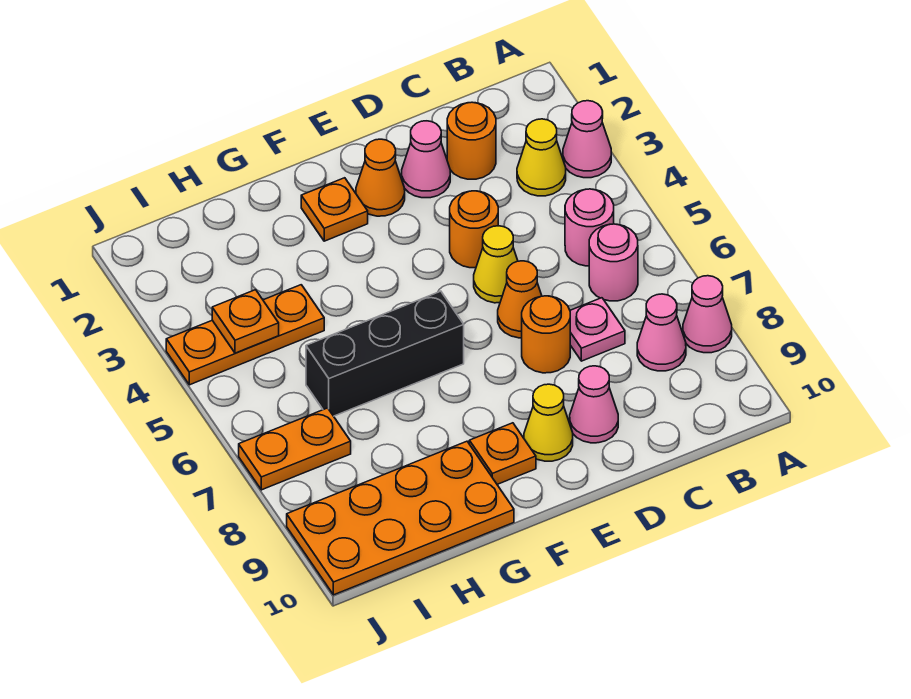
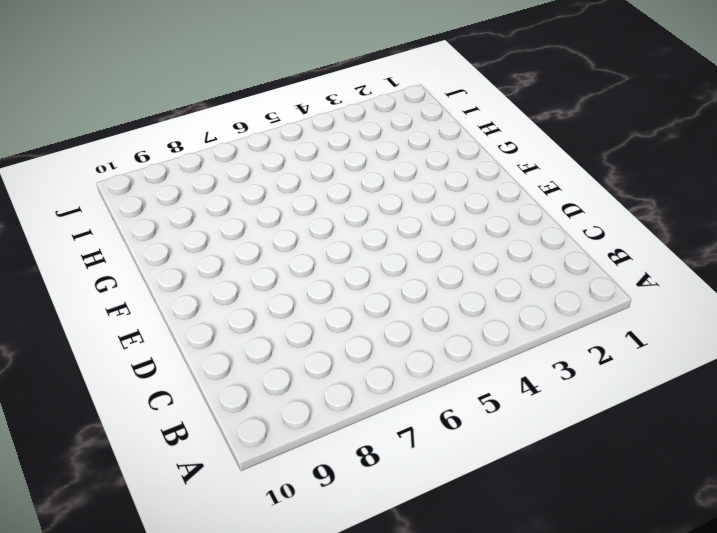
none -> pink 1x1 cone [563,101,611,178]
none -> pink 1x1 cone [683,276,732,353]
none -> yellow 1x1 cone [517,119,566,196]

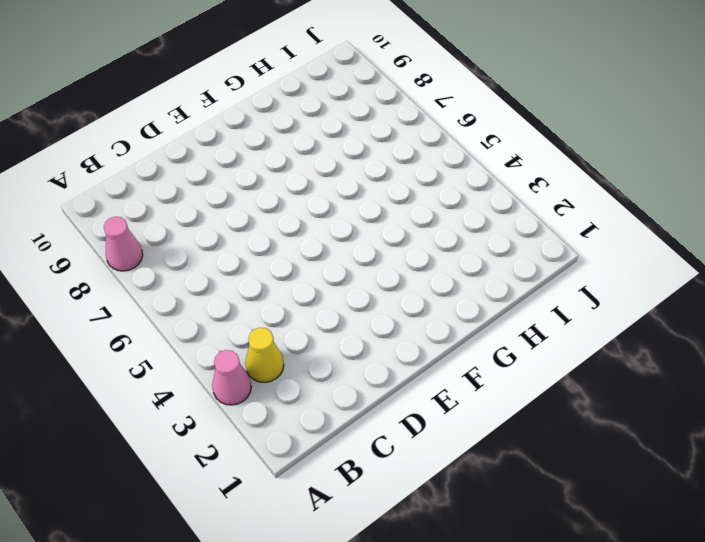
none -> pink 1x1 round brick [565,189,614,266]
none -> pink 1x1 round brick [589,224,638,301]
none -> pink 1x1 cone [637,294,686,371]

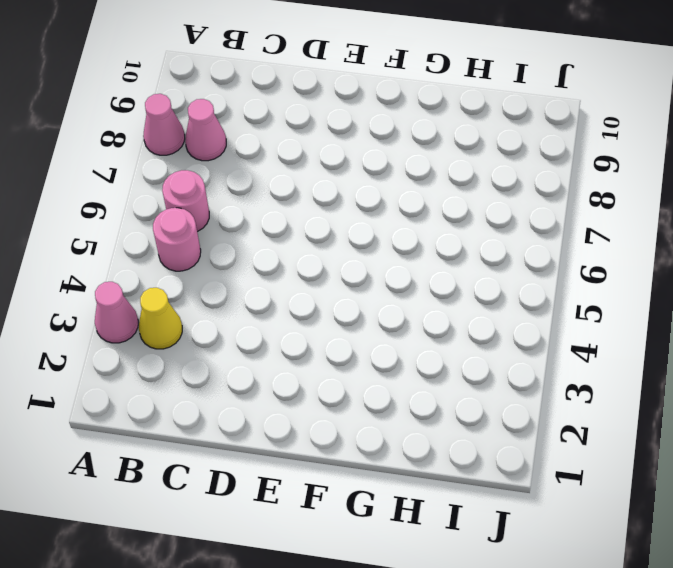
none -> orange 1x1 round brick [447,102,496,179]
none -> pink 1x1 plate [570,298,625,361]
none -> pink 1x1 cone [402,121,450,198]

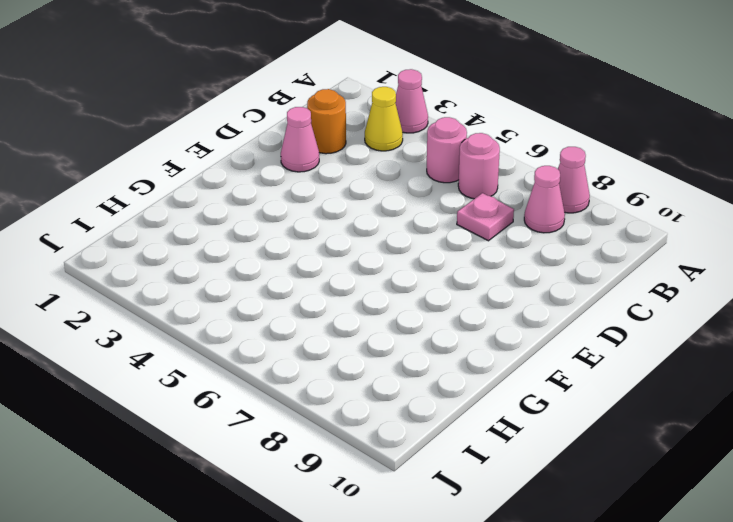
none -> orange 1x1 round brick [450,191,498,268]
none -> yellow 1x1 cone [474,226,518,303]
none -> orange 1x1 cone [498,261,542,338]

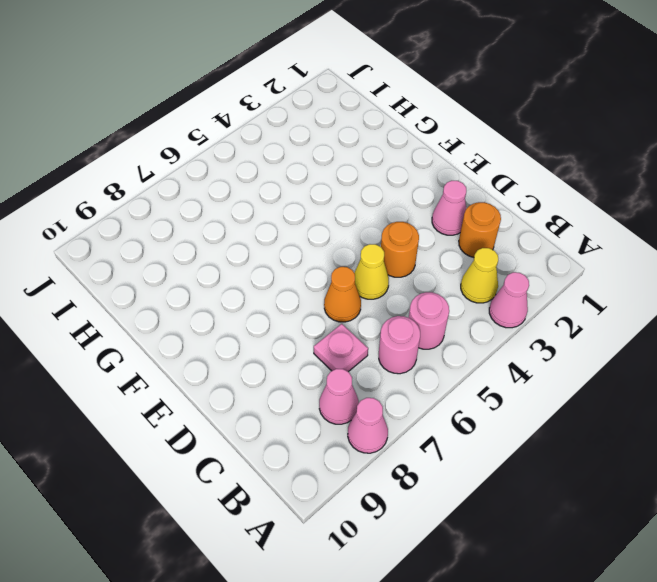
none -> orange 1x1 round brick [522,296,570,373]
none -> pink 1x1 cone [570,366,618,443]
none -> orange 1x1 cone [356,139,405,216]

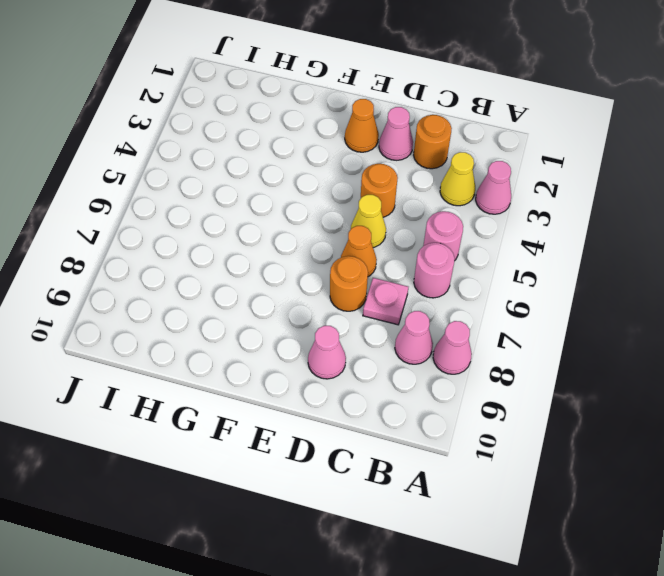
none -> yellow 1x1 cone [524,384,573,461]
none -> orange 1x1 plate [301,178,368,241]
none -> black 1x3 brick [306,291,464,416]

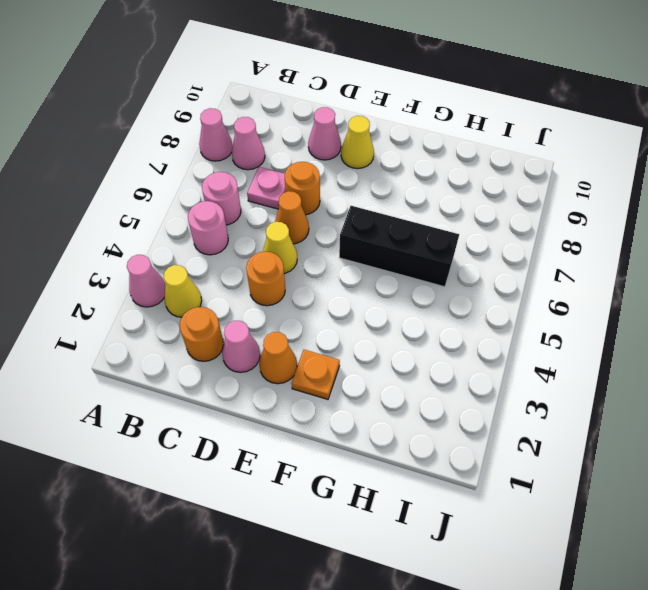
none -> orange 1x1 plate [469,423,536,484]
none -> orange 2x4 plate [287,441,514,595]
none -> orange 1x3 plate [166,285,324,385]

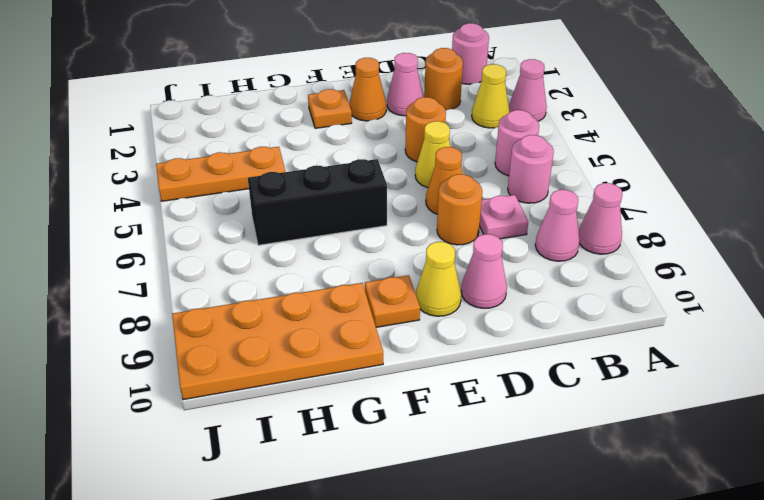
pink 1x1 round brick [452,23,489,84] -> none
none -> orange 1x2 plate [239,408,351,490]
none -> orange 1x1 plate [212,290,279,353]

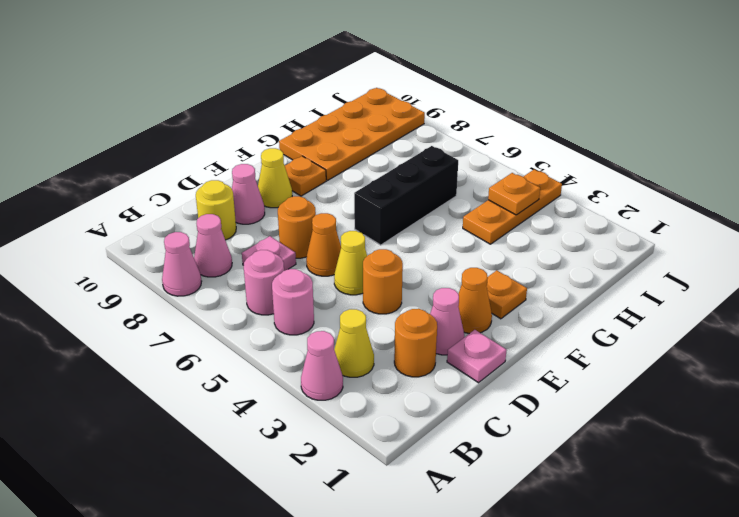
yellow 1x1 round brick [196,180,236,240] -> none
pink 1x1 plate [447,330,506,383] -> none
none -> orange 1x2 plate [239,408,351,490]

